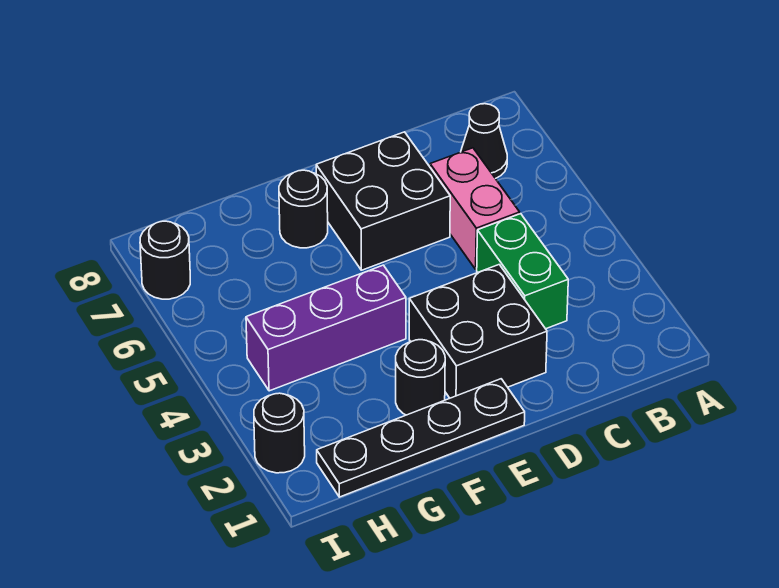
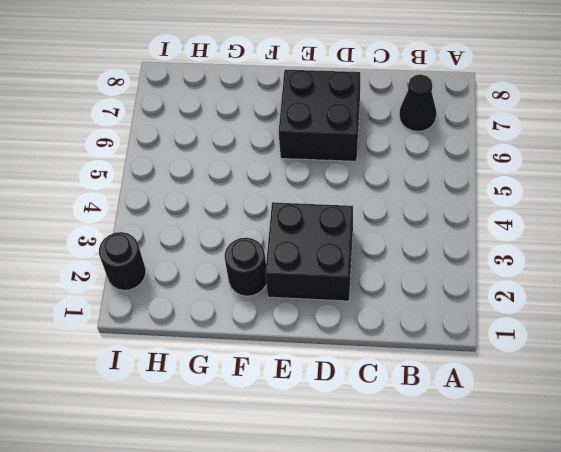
none -> green 1x2 brick [477,214,568,329]
none -> pink 1x2 brick [430,148,520,269]

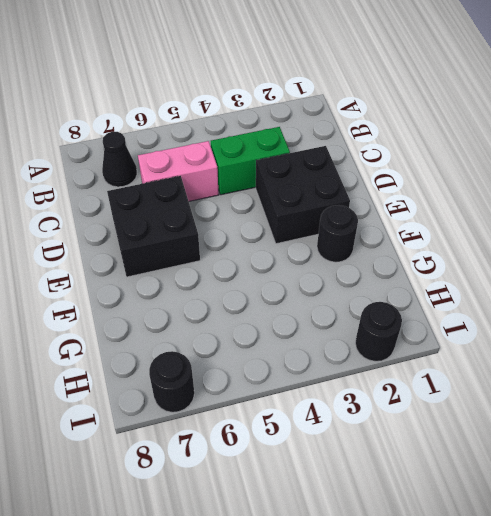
none -> black 1x4 plate [317,379,525,497]
none -> purple 1x3 brick [246,265,406,391]

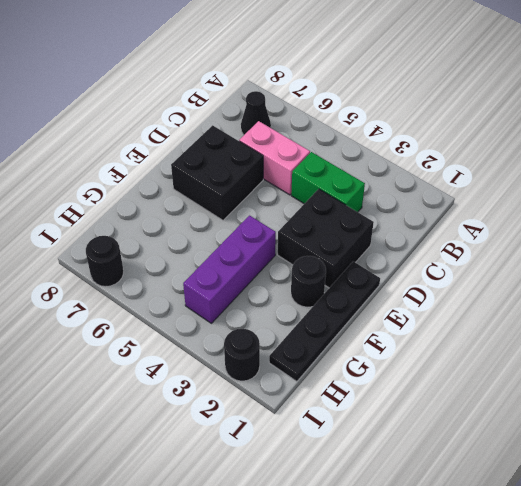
none -> black 1x1 round brick [279,170,328,248]

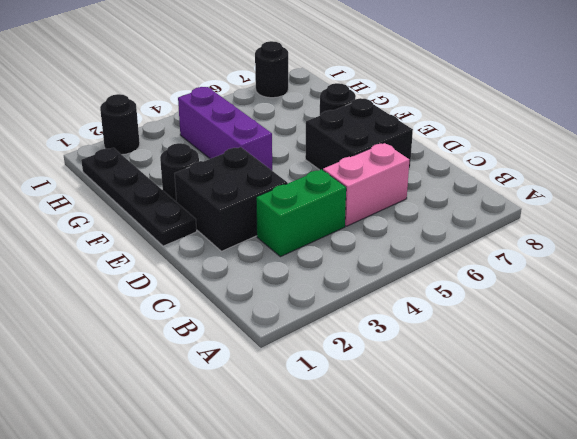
none -> black 1x1 cone [461,104,507,179]

